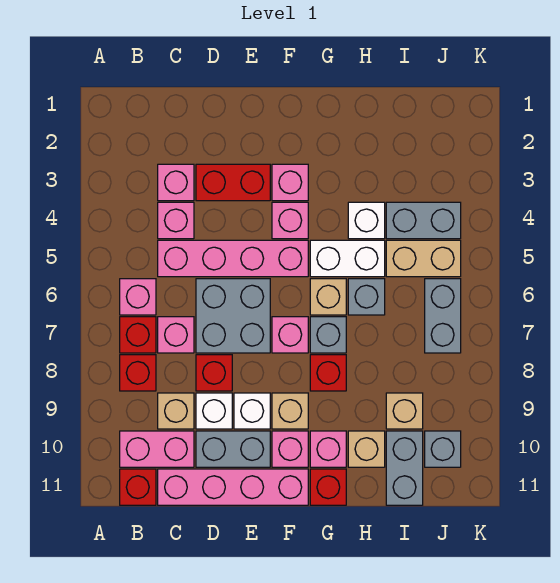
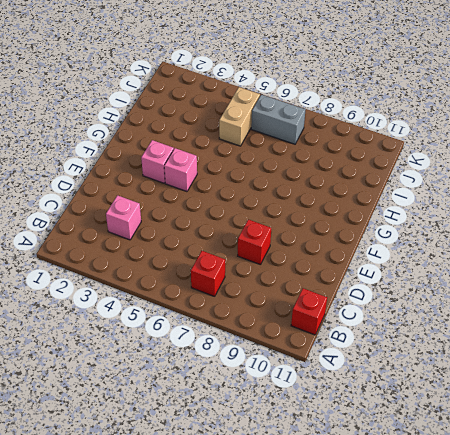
none -> pink 1x1 brick [120,279,156,315]
none -> red 1x1 brick [120,355,156,391]
none -> pink 1x2 brick [120,431,194,467]
none -> pink 1x1 brick [158,202,194,239]

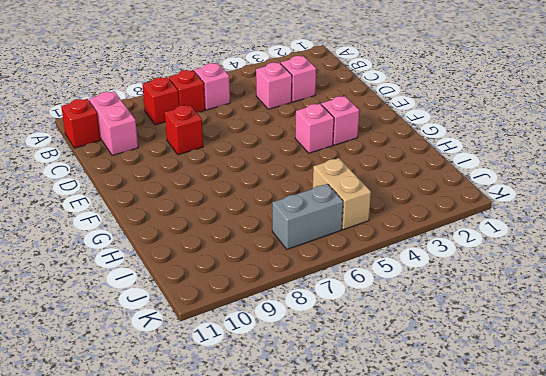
none -> pink 1x4 brick [158,240,308,277]
none -> pink 1x1 brick [158,317,194,353]
none -> tan 1x1 brick [158,393,194,429]
none -> pink 1x4 brick [158,469,308,505]

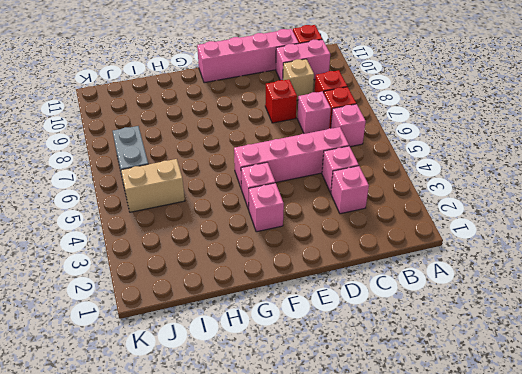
none -> red 1x2 brick [196,164,270,201]
none -> grey 2x2 brick [196,279,270,353]
none -> white 1x1 brick [196,393,232,429]
none -> grey 1x2 brick [196,431,270,467]

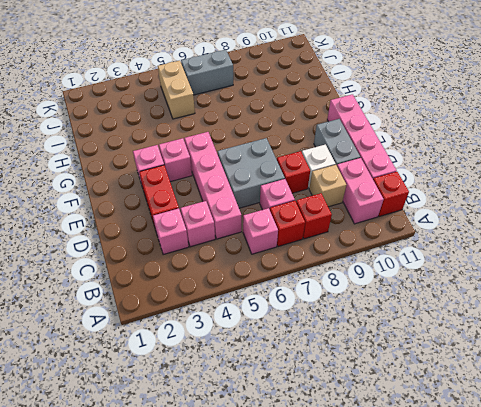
none -> white 1x1 brick [234,393,270,429]
none -> pink 1x1 brick [272,317,308,353]
none -> tan 1x1 brick [272,393,308,429]
none -> pink 1x1 brick [272,431,308,467]

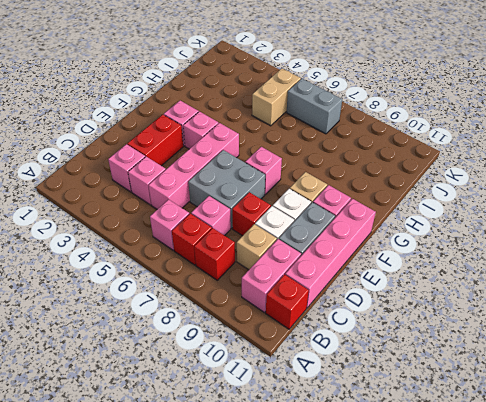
none -> white 1x2 brick [310,240,385,277]
none -> tan 1x1 brick [310,279,346,315]
none -> grey 1x1 brick [310,317,346,353]
none -> red 1x1 brick [310,355,346,391]

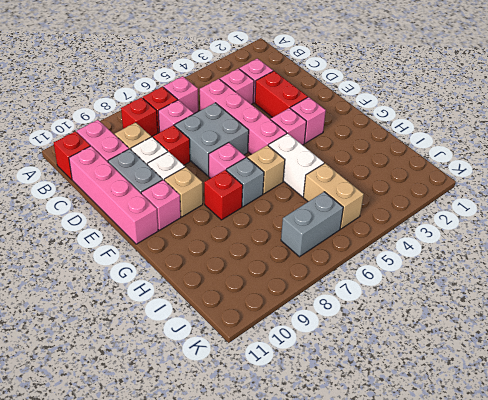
none -> pink 1x1 brick [310,431,346,467]
none -> red 1x1 brick [310,469,346,505]
none -> white 1x1 brick [348,202,385,239]
none -> grey 1x1 brick [348,279,385,315]

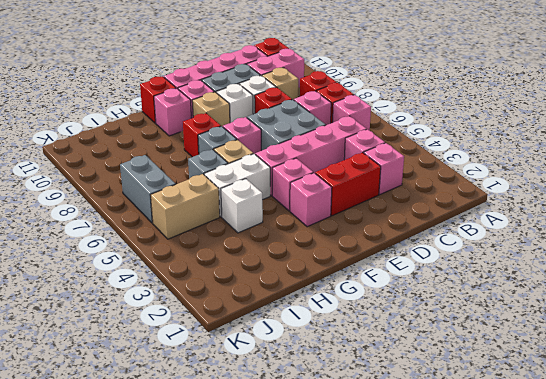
none -> tan 1x1 brick [348,431,385,467]
none -> grey 1x2 brick [386,202,461,239]
none -> tan 1x1 brick [386,393,423,429]
none -> grey 1x2 brick [386,431,423,505]

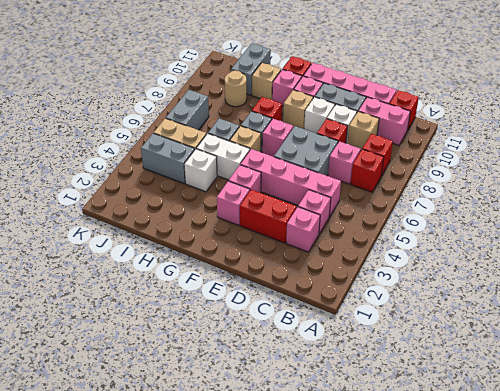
tan 1x1 round brick [225,71,247,107] -> tan 1x1 brick [386,393,423,429]
none -> pink 1x1 brick [120,279,156,315]
none -> grey 1x1 brick [425,431,461,467]

